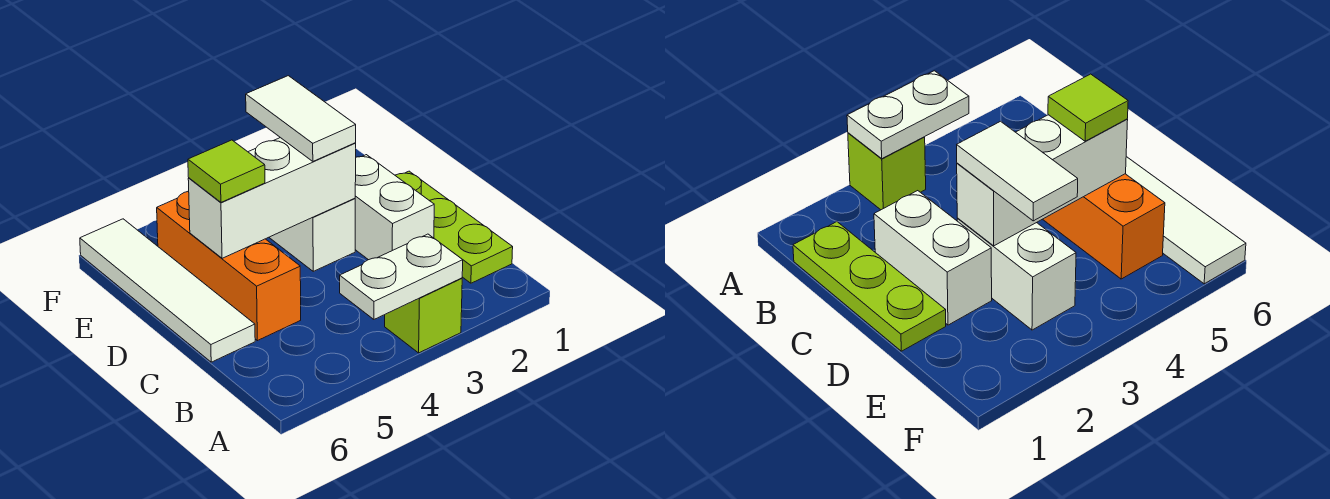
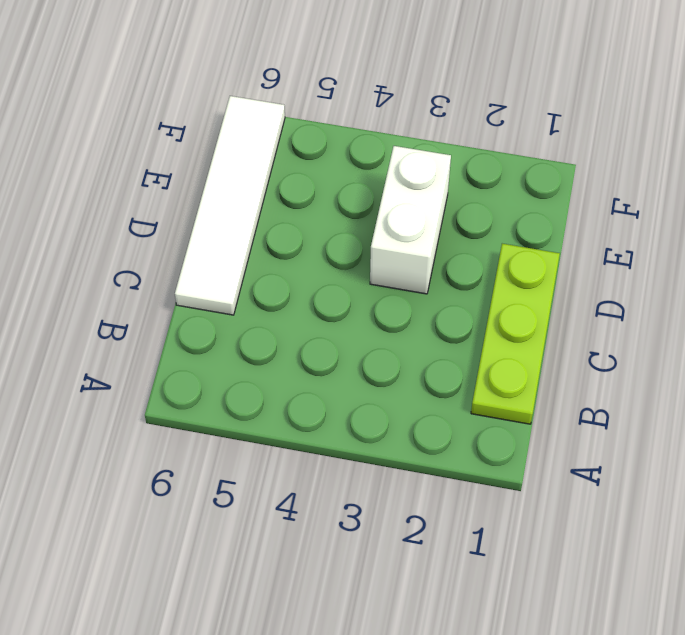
none -> lime 1x1 brick [385,278,462,353]
none -> white 1x2 brick [355,155,434,260]

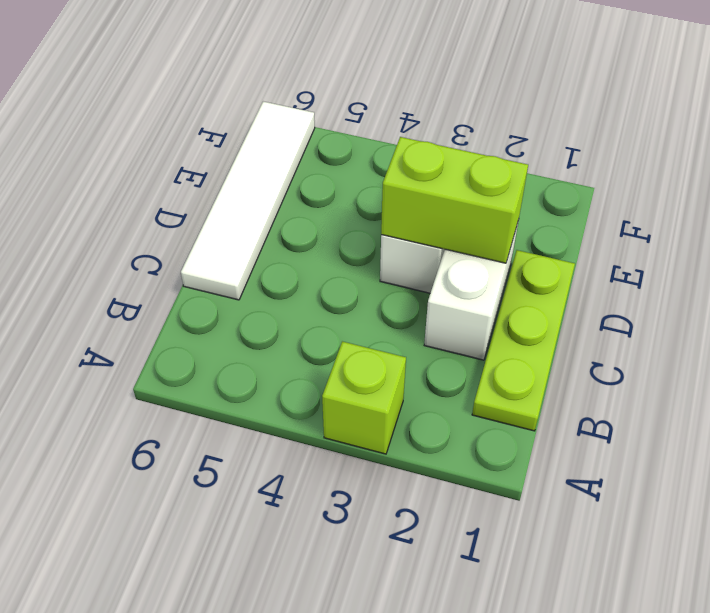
lime 1x2 brick [381,137,528,263] -> white 1x3 brick [188,138,356,258]
none -> orange 1x3 brick [157,191,301,341]
none -> white 1x2 plate [340,234,463,319]

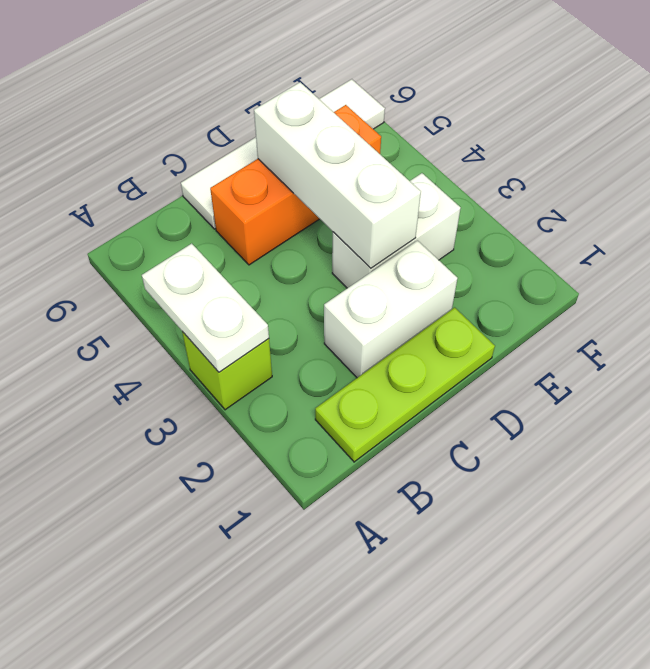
none -> white 1x2 tile [246,76,356,161]
none -> lime 1x1 tile [188,140,265,202]

